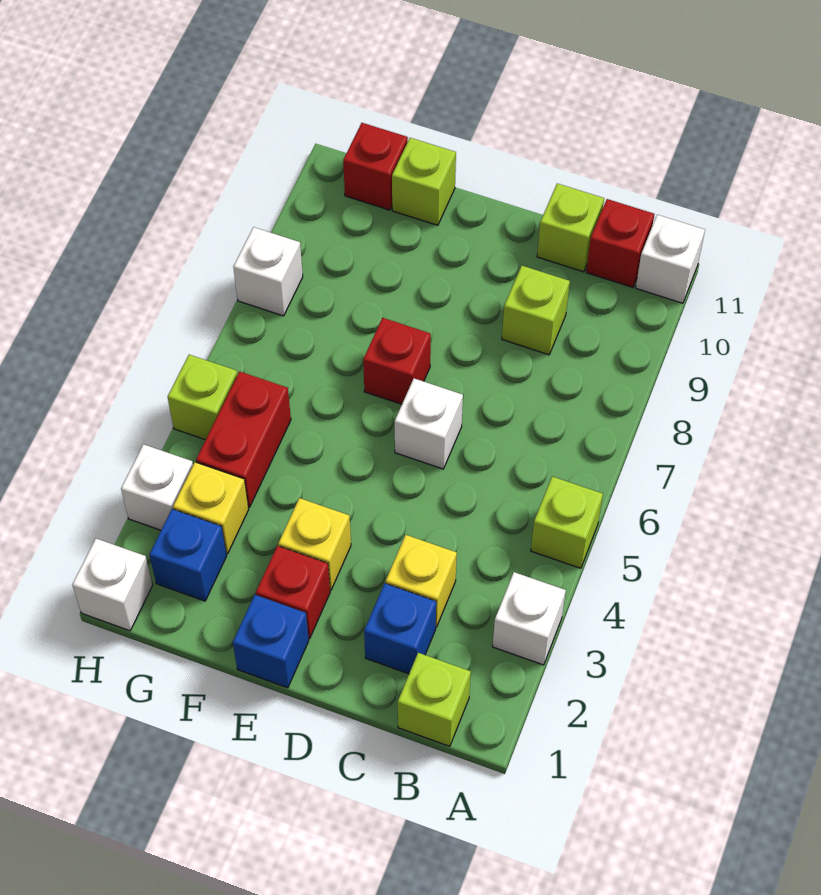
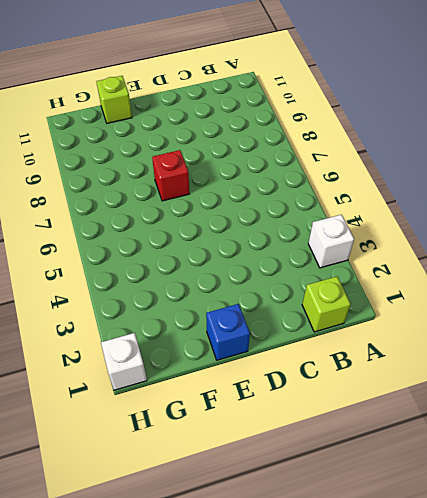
none -> lime 1x1 brick [531,477,603,568]
none -> white 1x1 brick [636,215,705,303]
none -> red 1x1 brick [586,199,654,287]

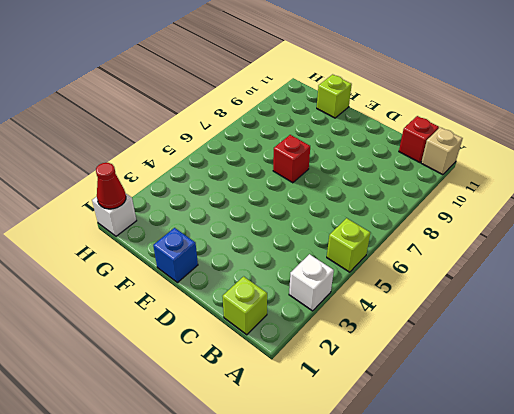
tan 1x1 brick [421,127,463,175] -> white 1x1 brick [636,215,705,303]
red 1x1 cone [96,163,126,209] -> none
none -> blue 1x1 brick [364,583,436,674]
none -> yellow 1x1 brick [386,535,457,627]
none -> lime 1x1 brick [502,266,570,355]

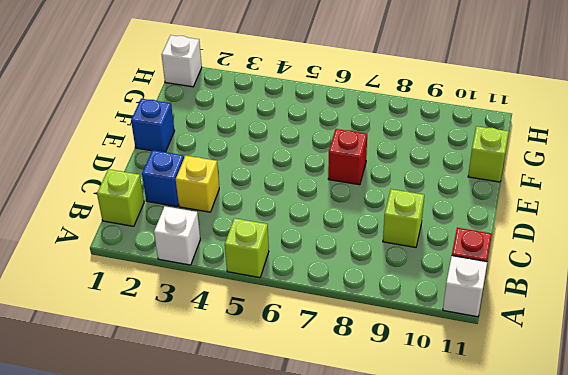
none -> lime 1x1 brick [537,184,604,272]
none -> white 1x1 brick [395,379,463,469]
none -> red 1x1 brick [256,546,330,638]

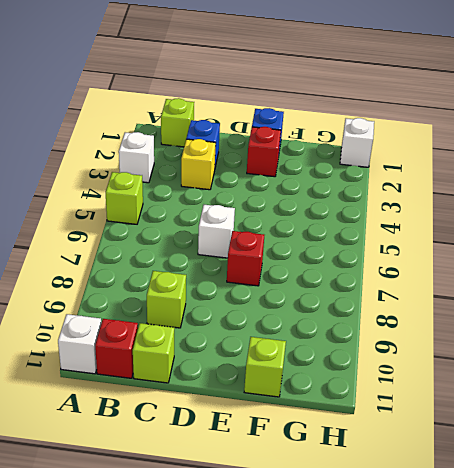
none -> yellow 1x1 brick [278,498,351,590]
none -> blue 1x1 brick [149,509,227,601]
none -> yellow 1x1 brick [173,462,249,554]

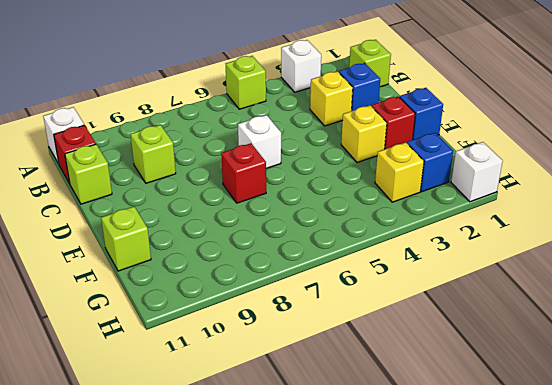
none -> red 1x2 brick [196,372,291,507]
none -> red 1x1 brick [343,123,408,210]
none -> white 1x1 brick [121,444,193,530]

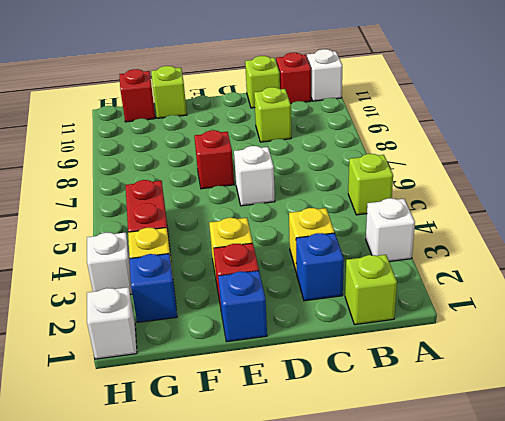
none -> lime 1x1 brick [168,355,237,440]
none -> white 1x1 brick [233,227,303,316]

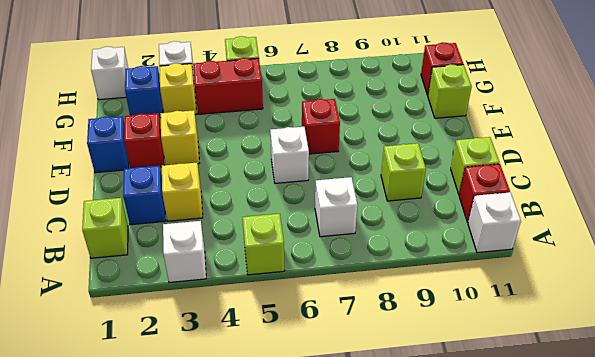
white 1x1 brick [315,177,358,237] -> white 1x1 brick moved to [233,227,303,316]

